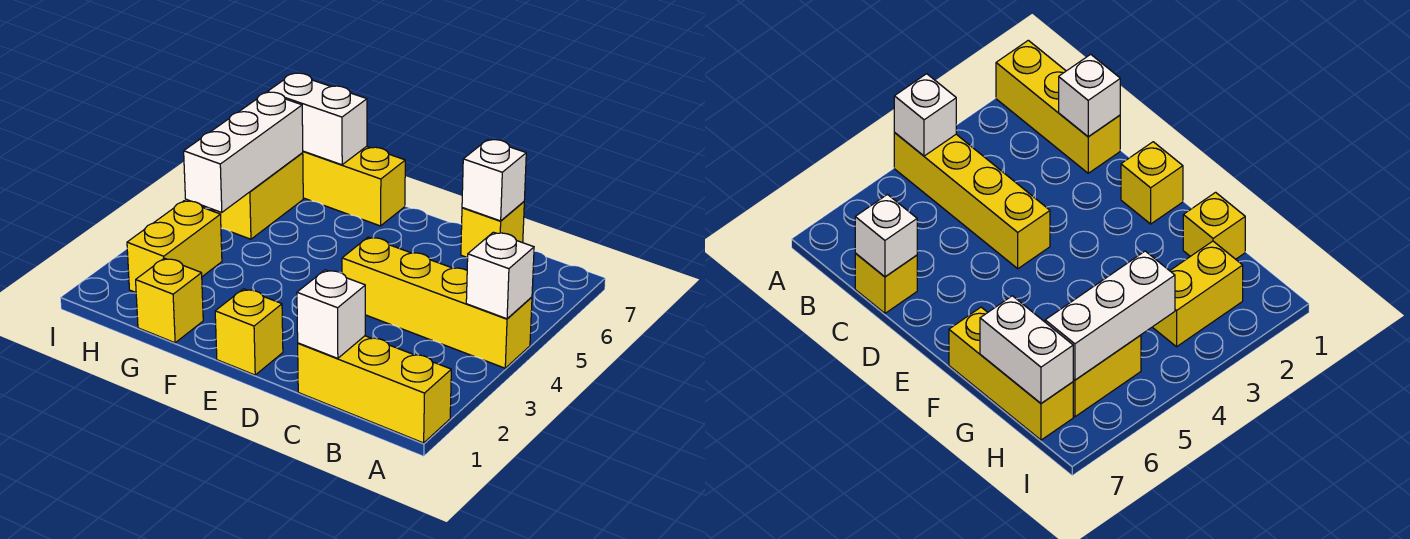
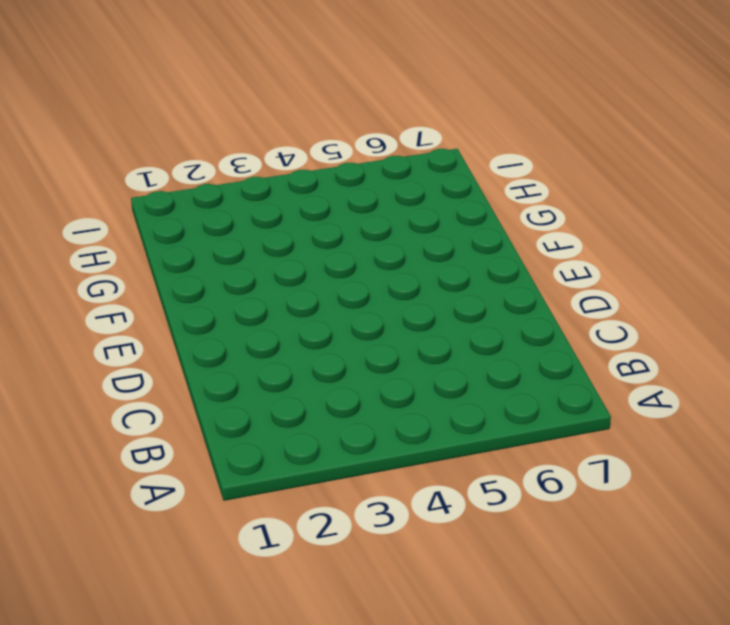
none -> yellow 1x3 brick [298,336,451,443]
none -> yellow 1x4 brick [342,237,532,368]
none -> yellow 1x1 brick [461,202,524,258]

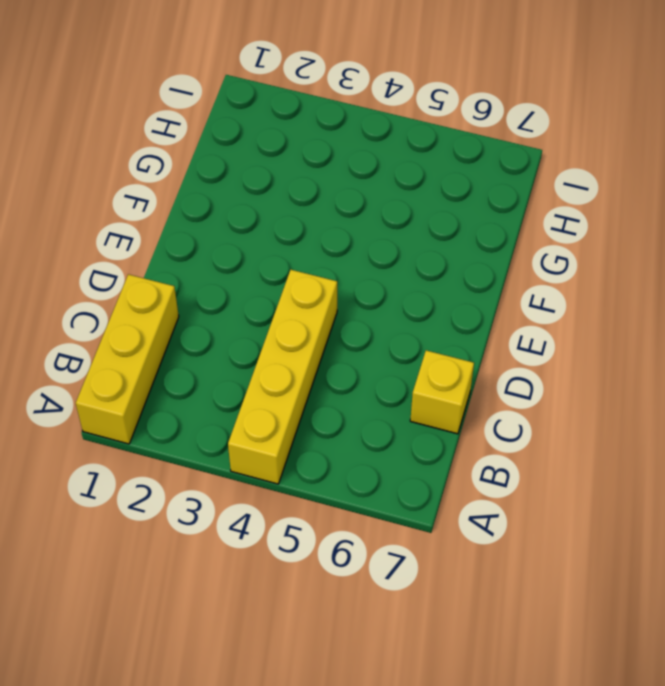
none -> yellow 1x1 brick [215,289,283,375]
none -> yellow 1x3 brick [303,146,405,226]
none -> yellow 1x1 brick [136,258,203,343]

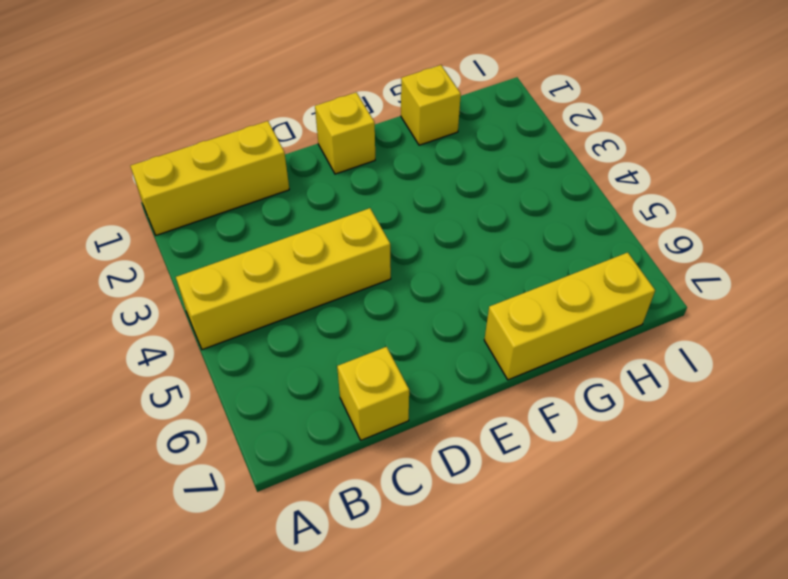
none -> yellow 1x2 brick [127,201,222,292]
none -> yellow 1x2 brick [215,153,303,239]
none -> white 1x1 brick [466,232,534,319]

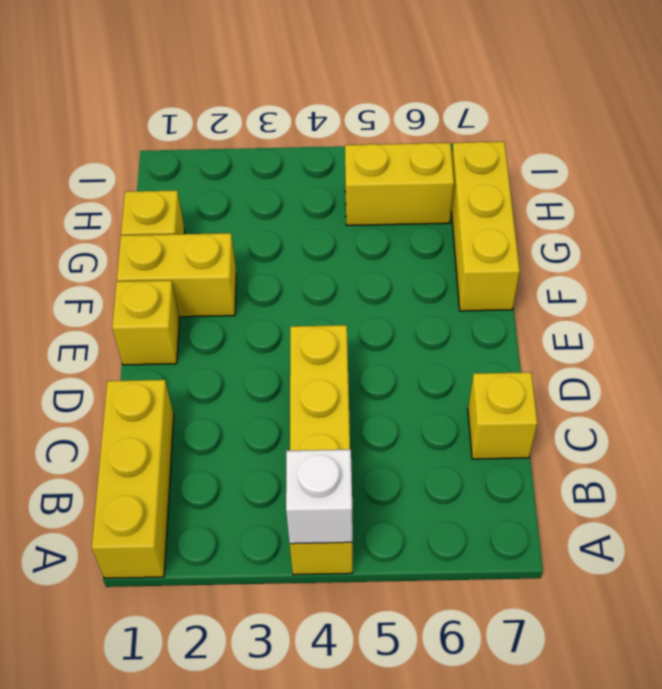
yellow 1x2 brick [117,233,236,317] -> yellow 1x2 brick moved to [127,201,222,292]
none -> white 1x1 brick [297,270,365,358]
none -> white 1x1 brick [462,140,526,221]
none -> white 1x2 brick [268,73,367,165]

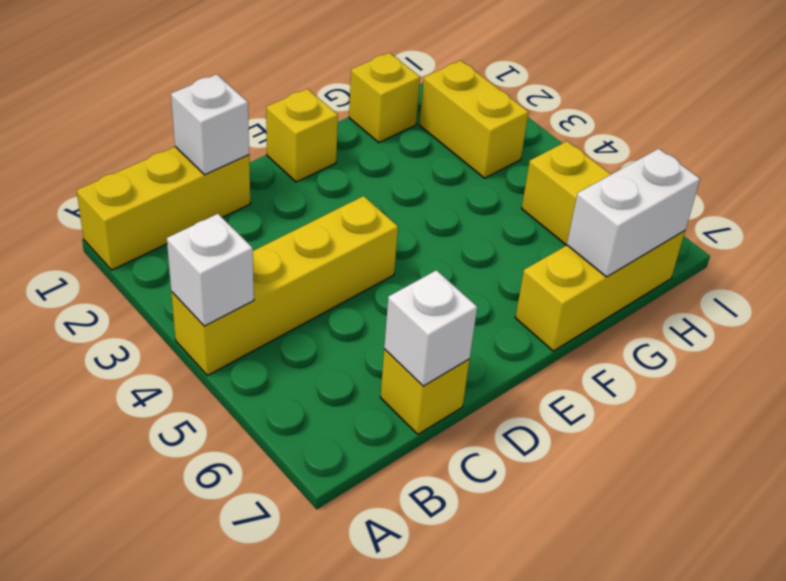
none -> white 1x3 brick [184,92,303,213]

